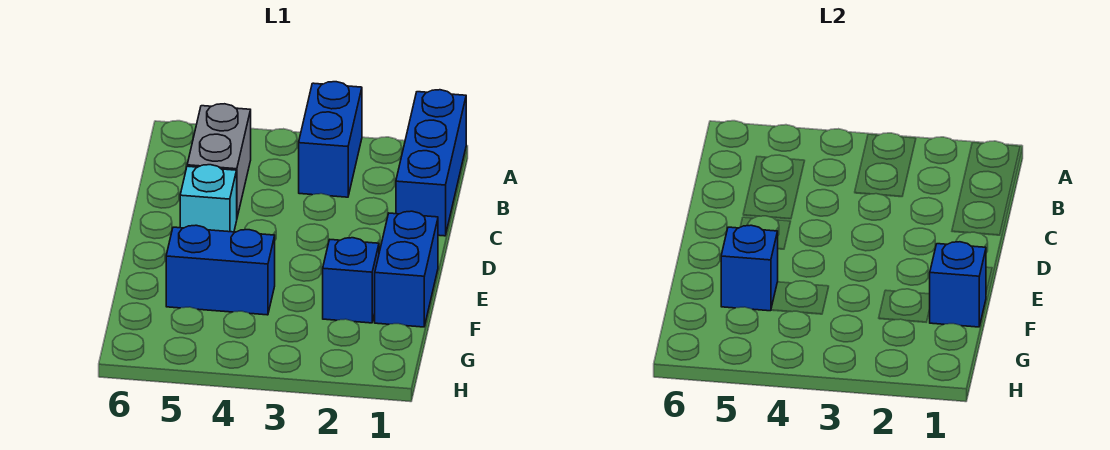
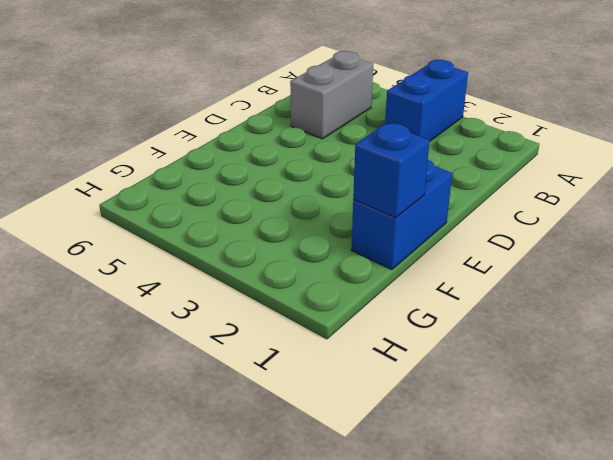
none -> blue 1x3 brick [396,90,466,236]
none -> cyan 1x1 brick [180,165,237,232]

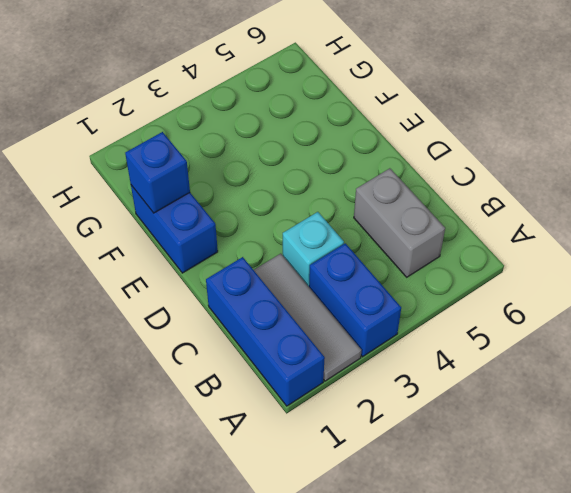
grey 1x3 tile [254,254,361,381] -> none
cyan 1x1 brick [283,212,344,286] -> cyan 1x1 brick moved to [180,165,237,232]
none -> blue 1x1 brick [323,238,379,323]
none -> blue 1x2 brick [166,225,275,315]

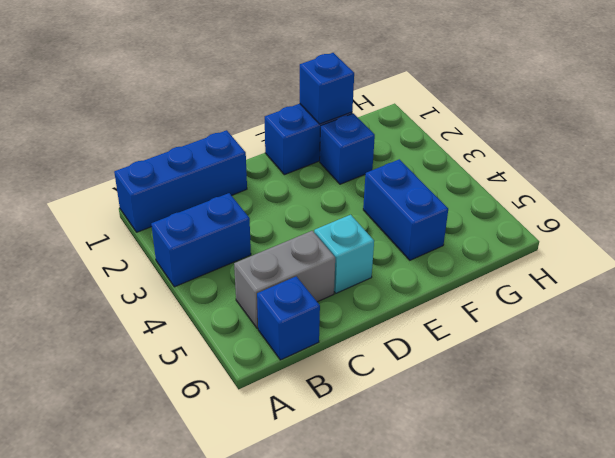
blue 1x1 brick [257,276,320,360] -> blue 1x1 brick moved to [721,225,778,311]

